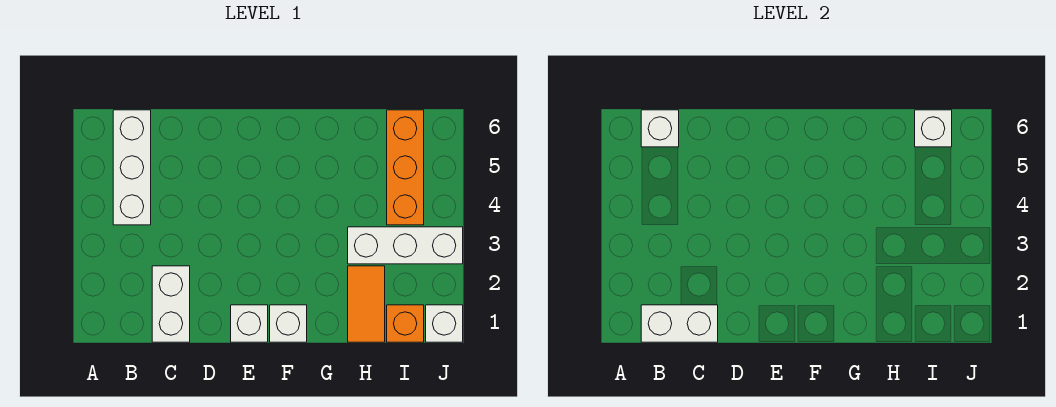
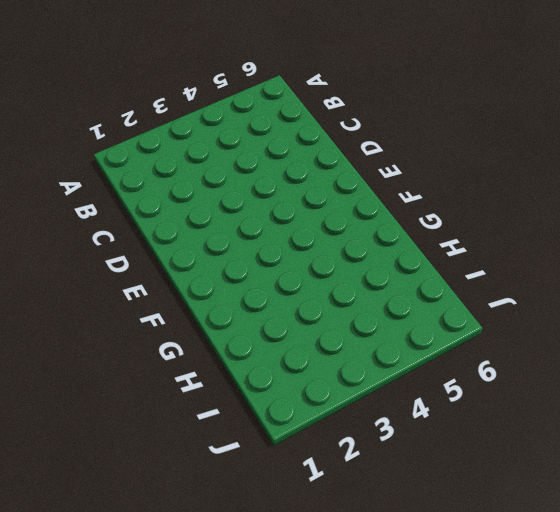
none -> white 1x3 brick [113,110,151,225]
none -> white 1x2 brick [152,266,190,342]
none -> white 1x1 brick [231,305,268,342]

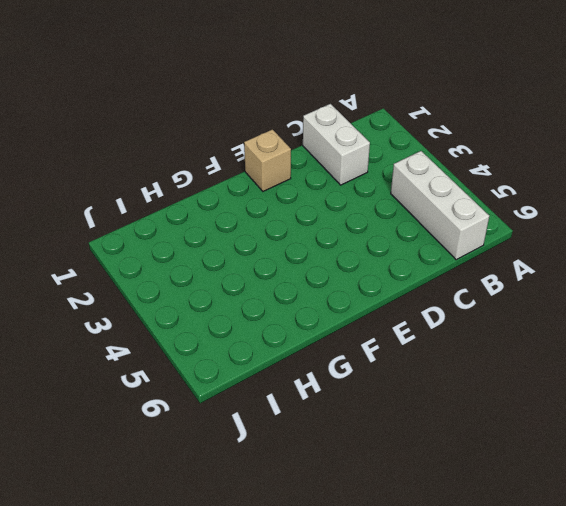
tan 1x1 brick [244,129,291,191] -> white 1x1 brick [231,305,268,342]
none -> white 1x1 brick [270,305,307,342]
none -> orange 1x2 tile [348,266,385,342]
none -> white 1x3 brick [348,227,463,264]

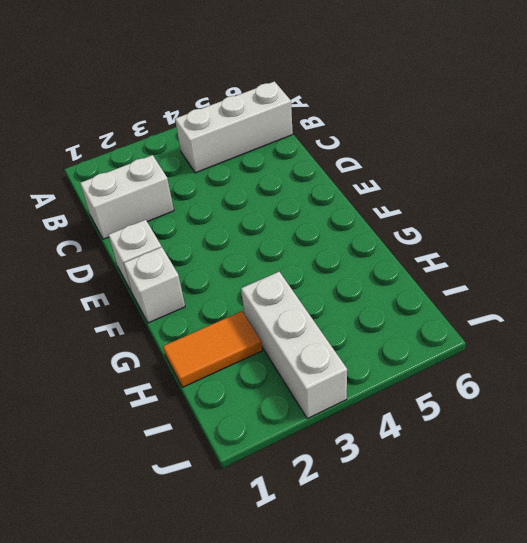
none -> orange 1x1 brick [387,305,424,342]
none -> orange 1x3 brick [387,110,424,225]
none -> white 1x1 brick [426,305,463,342]

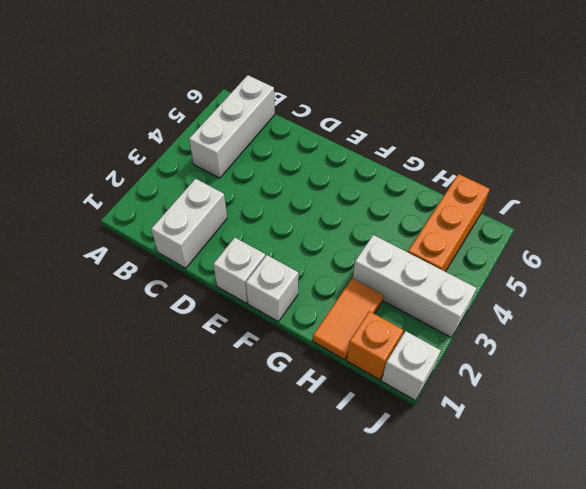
none -> white 1x2 brick [641,305,718,342]
none -> white 1x1 brick [641,110,679,147]
none -> white 1x1 brick [915,110,952,147]

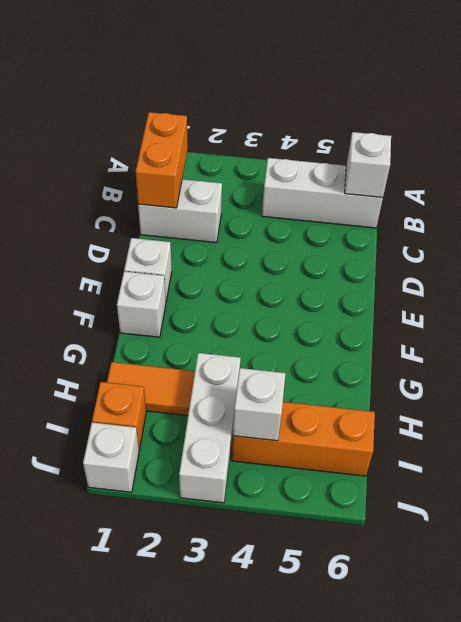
orange 1x2 brick [136,112,188,208] -> white 1x2 brick [641,305,718,342]
white 1x1 brick [233,368,285,441] -> white 1x1 brick moved to [915,110,952,147]

